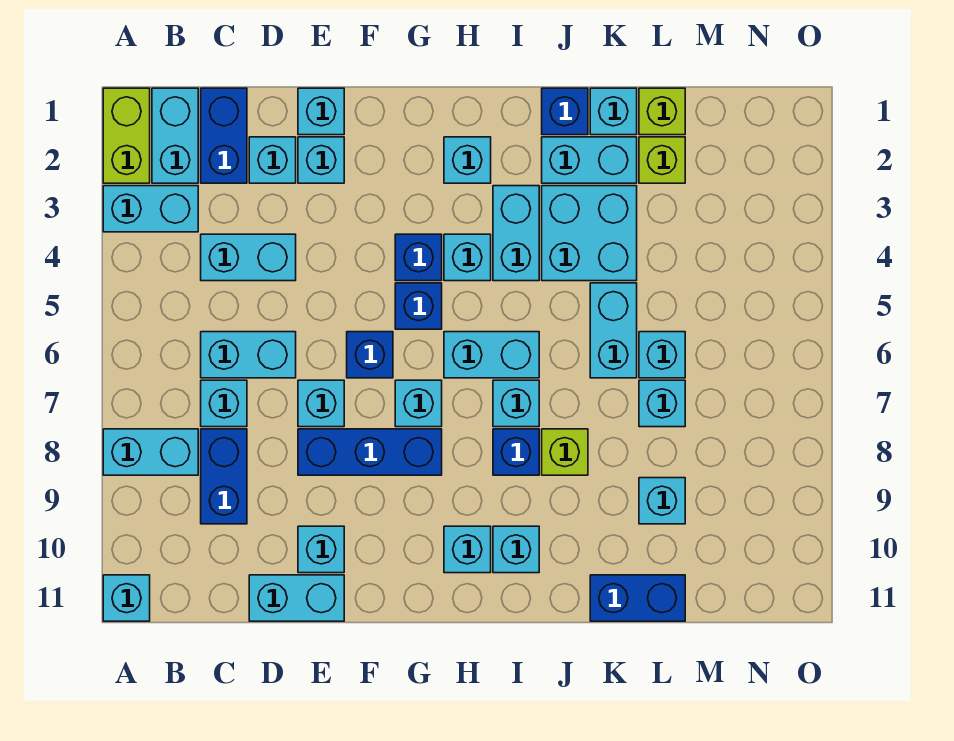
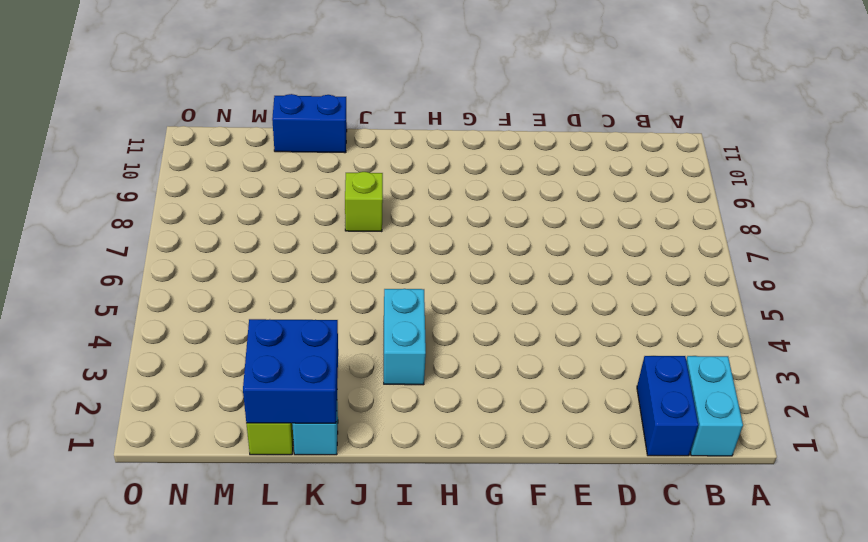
blue 2x2 brick [243,319,338,423] -> none
none -> lime 1x2 brick [103,88,150,183]
none -> cyan 1x2 brick [103,186,198,232]
none -> cyan 1x2 brick [103,429,198,475]
none -> cyan 1x1 brick [103,575,150,621]

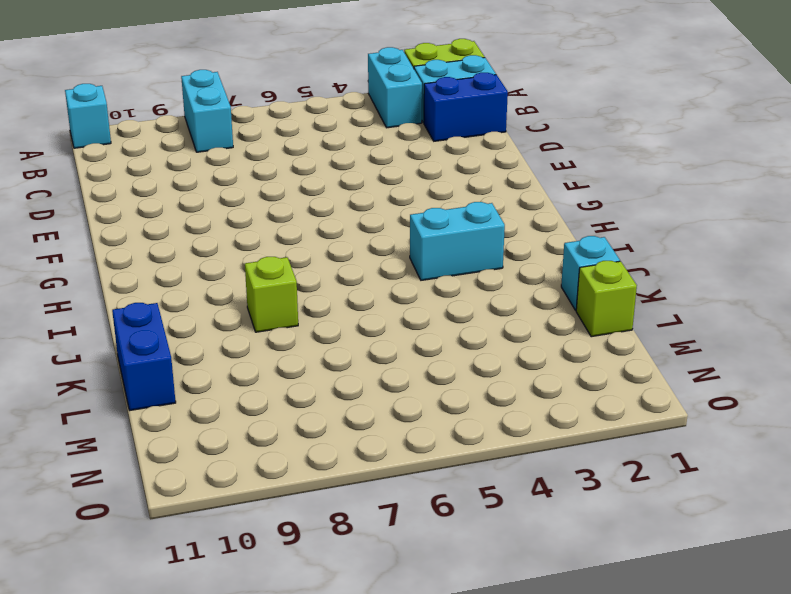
none -> cyan 1x2 brick [201,234,296,281]
none -> cyan 1x2 brick [201,332,296,378]
none -> cyan 1x1 brick [201,380,247,427]
none -> blue 1x2 brick [201,429,247,524]

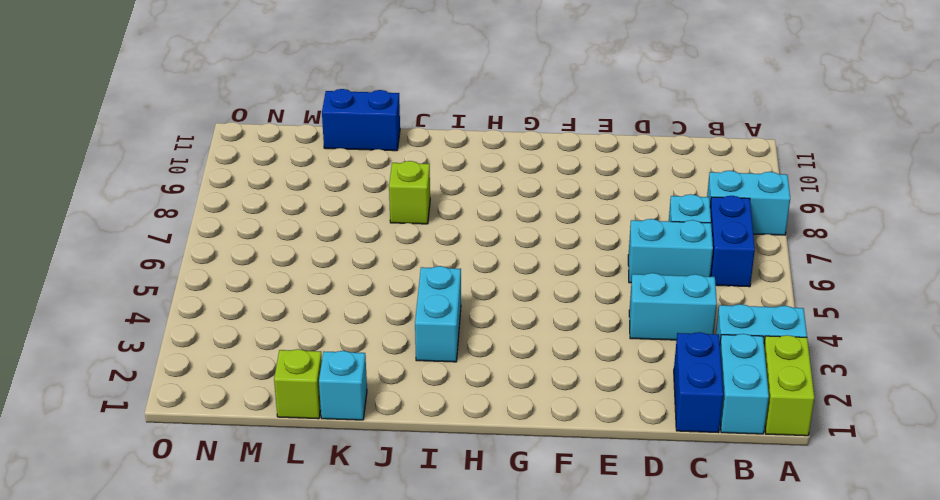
blue 1x2 brick [710,196,755,287] -> blue 1x2 brick moved to [201,429,247,524]
none -> cyan 1x1 brick [103,575,150,621]
none -> cyan 1x1 brick [249,137,296,183]
none -> cyan 1x2 brick [249,575,344,621]
none -> cyan 1x1 brick [298,88,344,135]

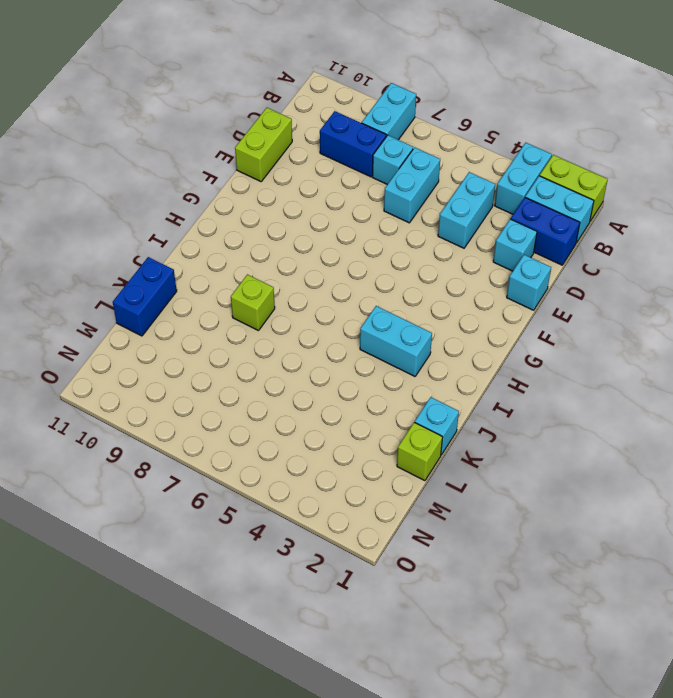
lime 1x2 brick [235,108,292,182] -> cyan 1x2 brick [249,575,344,621]
none -> cyan 1x1 brick [103,575,150,621]
none -> cyan 1x1 brick [298,137,344,183]
none -> cyan 1x1 brick [298,380,344,427]
none -> blue 1x3 brick [298,429,442,475]

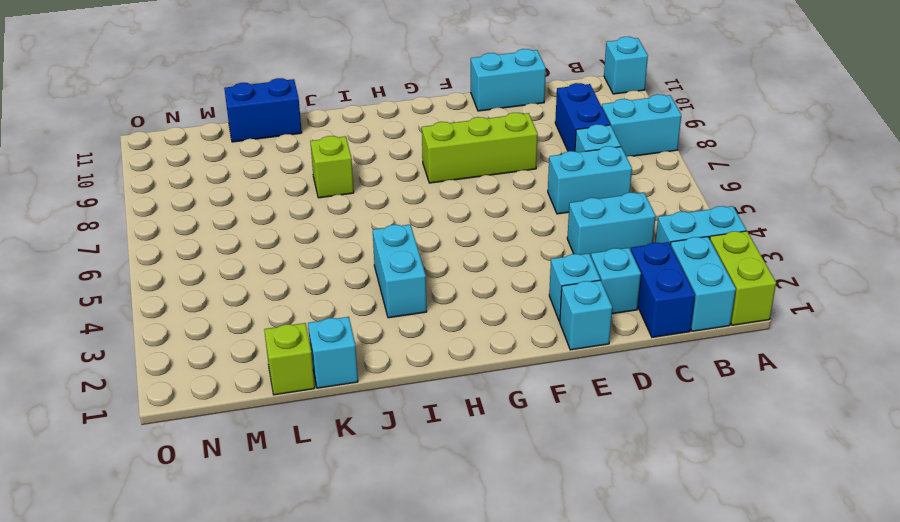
lime 1x3 brick [422,113,538,183] -> blue 1x3 brick [298,429,442,475]
none -> cyan 1x1 brick [298,380,344,427]
none -> cyan 1x1 brick [298,526,344,573]
none -> blue 1x1 brick [347,332,393,378]
none -> blue 1x1 brick [395,234,442,281]

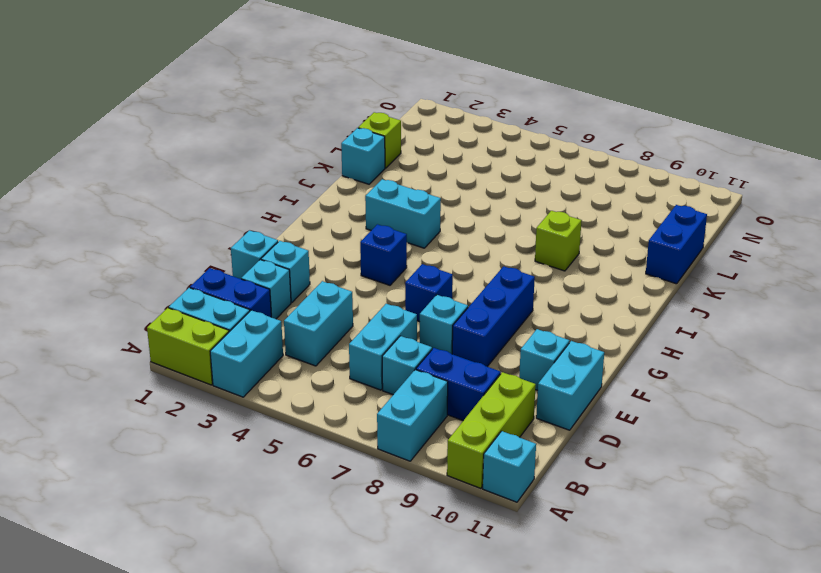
lime 1x3 brick [447,372,536,488] -> none
none -> blue 1x1 brick [395,283,442,329]
none -> cyan 1x1 brick [395,380,442,427]
none -> cyan 1x1 brick [444,137,491,183]
none -> cyan 1x1 brick [444,234,491,281]

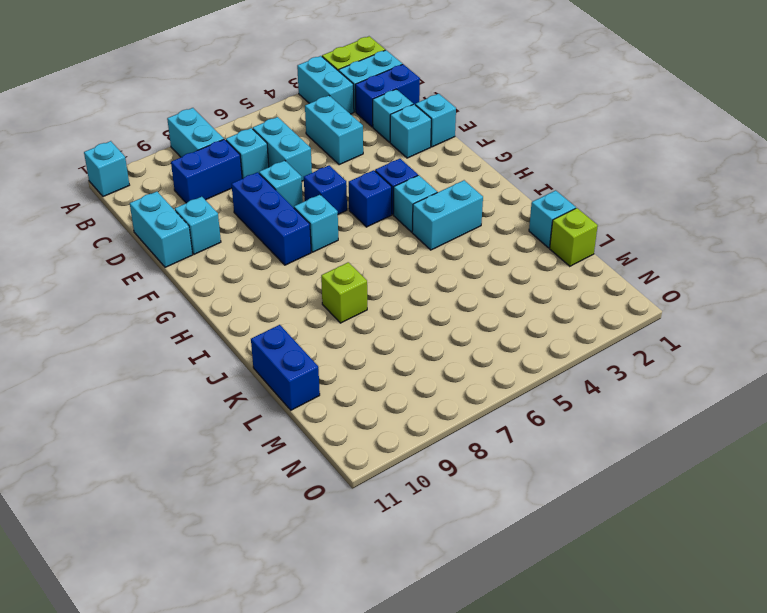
none -> cyan 1x1 brick [444,137,491,183]
none -> cyan 1x2 brick [444,332,539,378]
none -> cyan 1x1 brick [444,526,491,573]
none -> cyan 1x1 brick [493,380,539,427]

